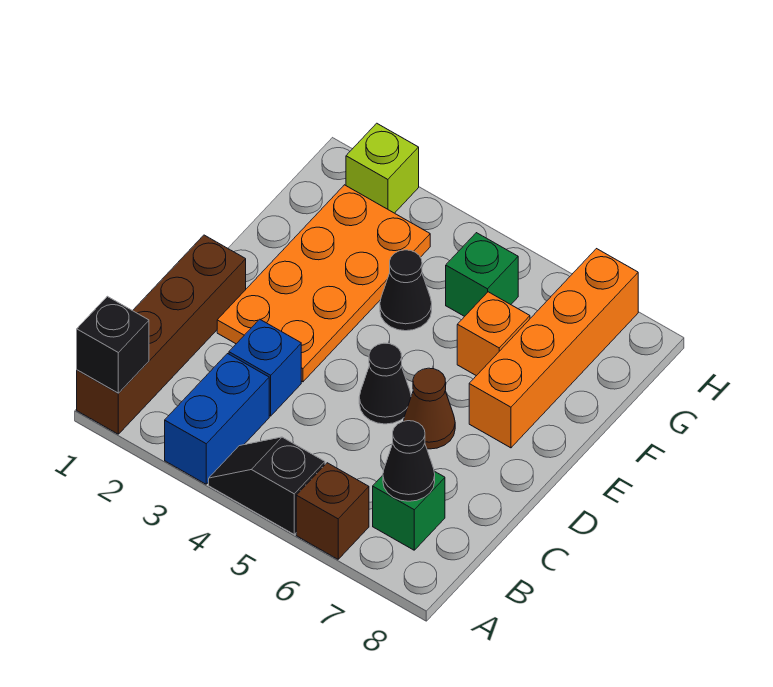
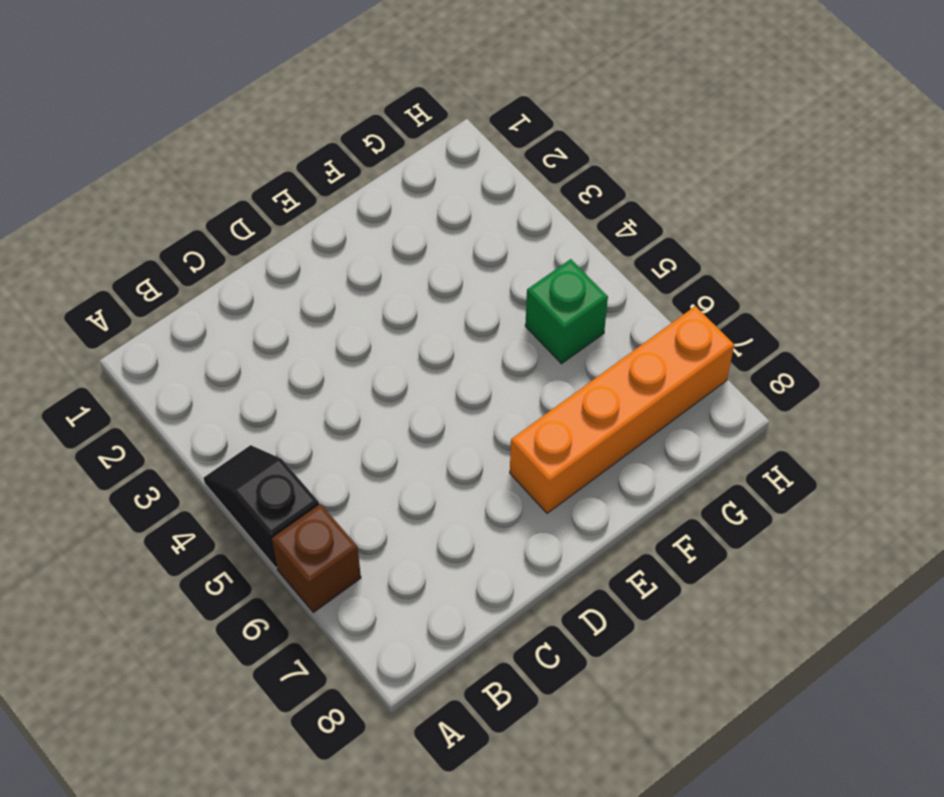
none -> brown 1x4 brick [77,235,246,434]
none -> blue 1x2 brick [165,354,269,484]
none -> green 1x1 brick [373,471,445,550]

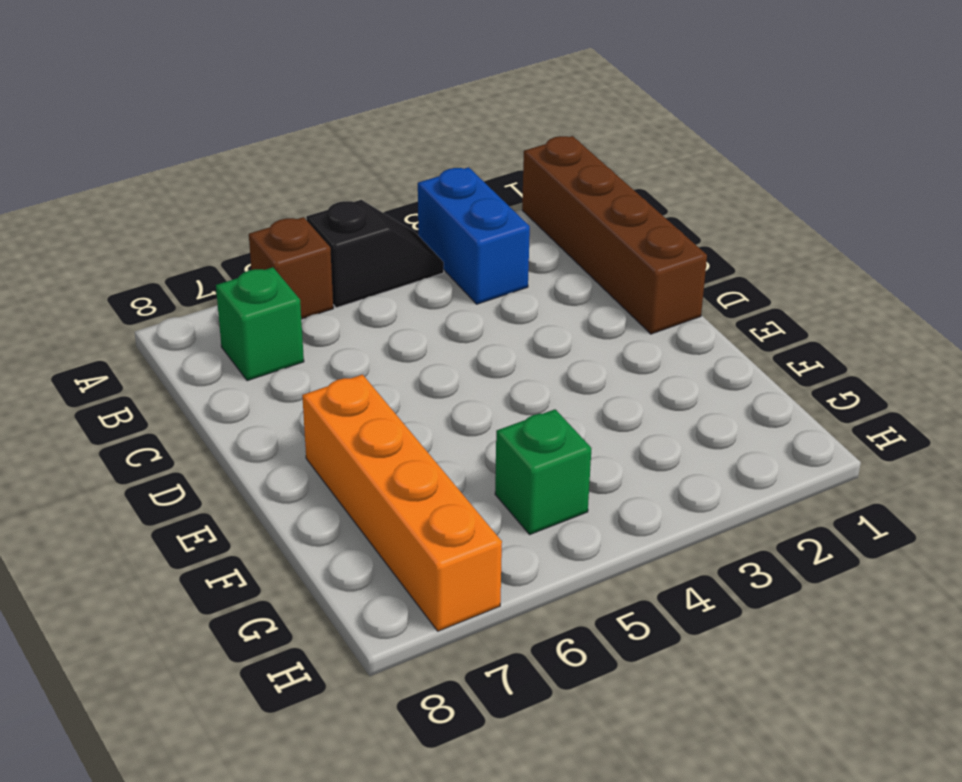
none -> blue 1x1 brick [229,319,301,416]
none -> orange 2x4 plate [217,185,430,382]
none -> black 1x1 cone [359,343,411,424]

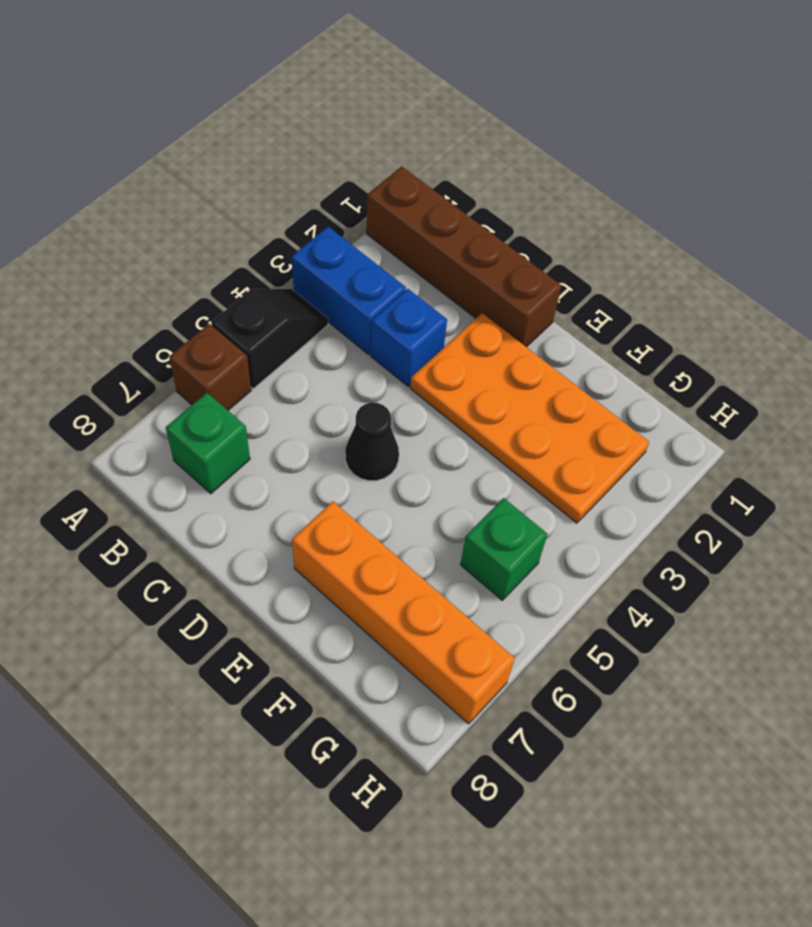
none -> brown 1x1 cone [404,368,455,449]
none -> black 1x1 cone [380,250,432,331]
none -> orange 1x1 brick [457,292,530,376]

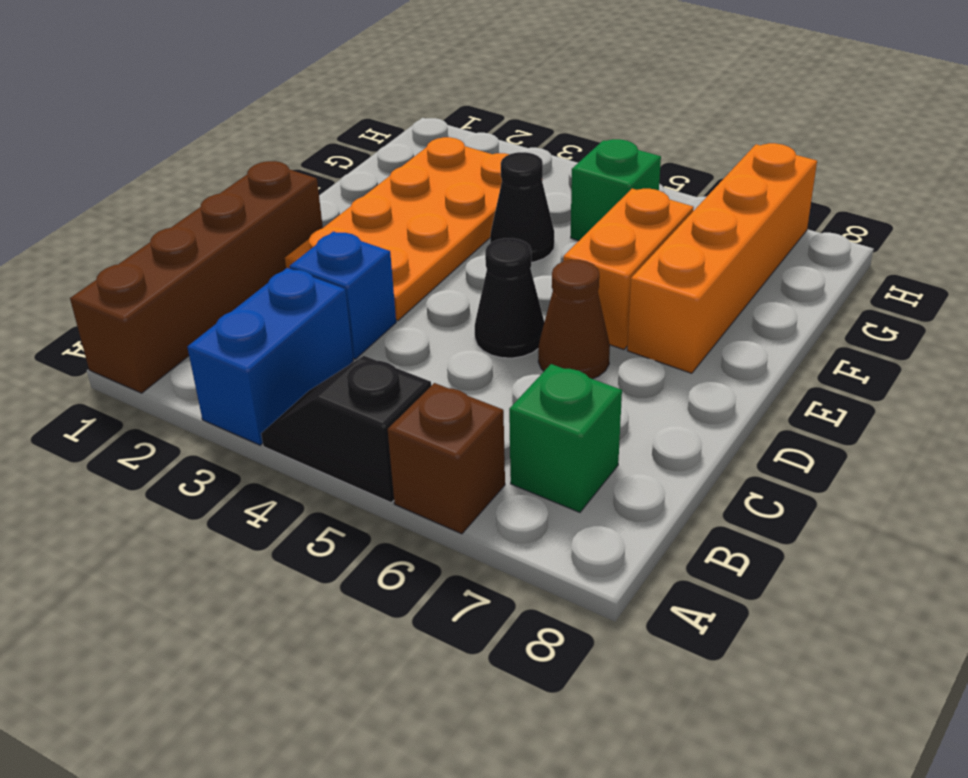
orange 1x2 brick [563,189,694,350] -> orange 1x1 brick [457,292,530,376]
none -> lime 1x1 brick [346,123,419,213]
none -> black 1x1 brick [77,296,149,393]
none -> black 1x1 cone [383,421,435,501]

